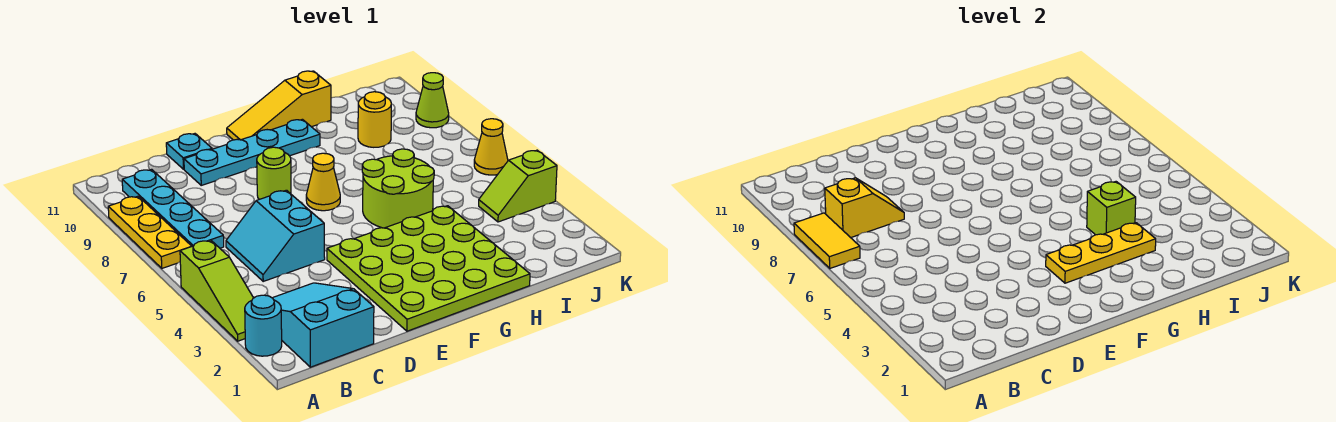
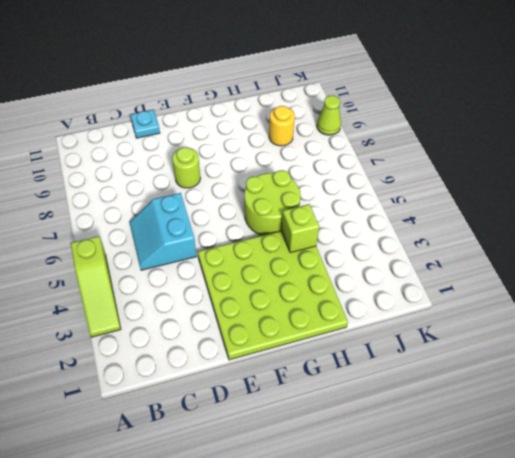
none -> cyan 1x1 round brick [245,295,282,356]
none -> yellow 1x3 plate [108,196,191,268]
none -> cyan 2x3 slope [273,283,374,367]

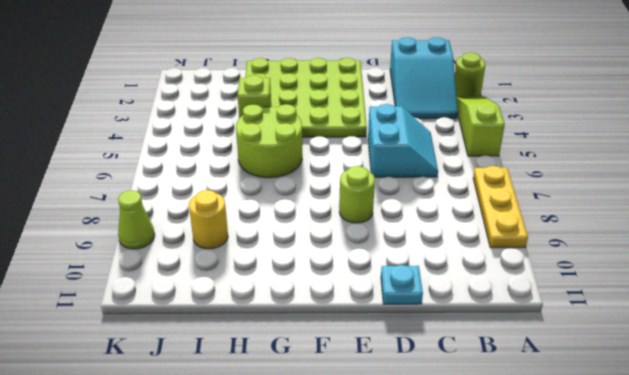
lime 1x1 round brick [455,52,485,96] -> cyan 1x1 round brick [245,295,282,356]
none -> cyan 1x4 plate [122,169,224,248]
none -> cyan 1x4 plate [184,119,320,185]
none -> yellow 1x1 cone [306,153,340,211]

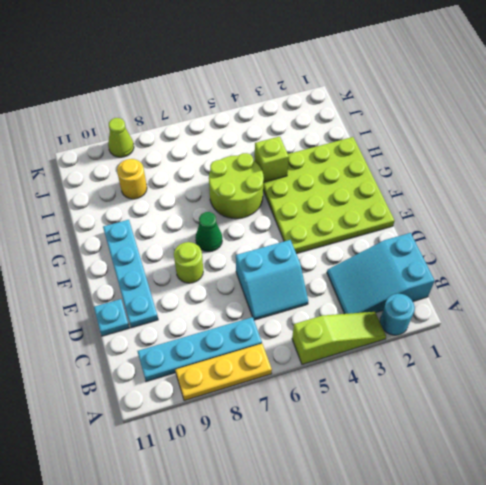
green 1x1 cone [195,212,222,252] -> yellow 1x1 cone [306,153,340,211]
none -> yellow 1x3 slope [227,71,331,140]
none -> lime 1x2 slope [479,150,557,222]
none -> yellow 1x1 cone [474,119,508,175]

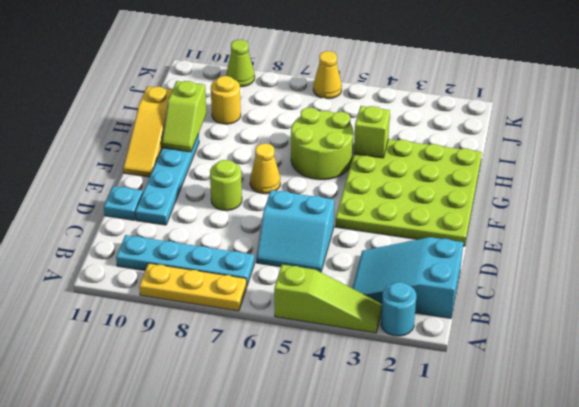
lime 1x2 slope [162,81,206,152] -> lime 1x2 slope moved to [479,150,557,222]
none -> yellow 1x2 tile [794,213,860,268]
none -> yellow 1x2 slope [825,178,904,238]
none -> yellow 1x3 plate [1046,223,1156,283]

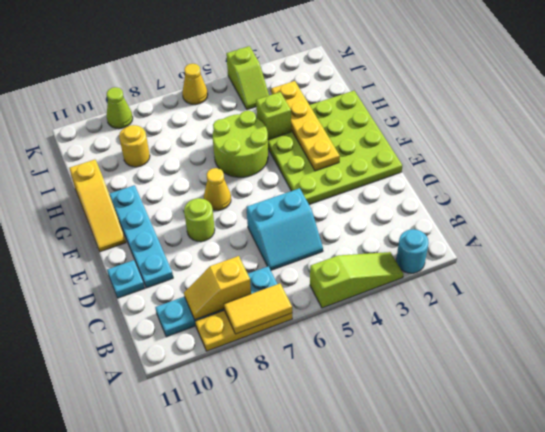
yellow 1x2 slope [184,256,251,320] -> yellow 1x2 slope turned to [825,178,904,238]
yellow 1x4 plate [271,81,340,171] -> yellow 1x3 plate [1046,223,1156,283]
none -> cyan 2x3 slope [273,283,374,367]

